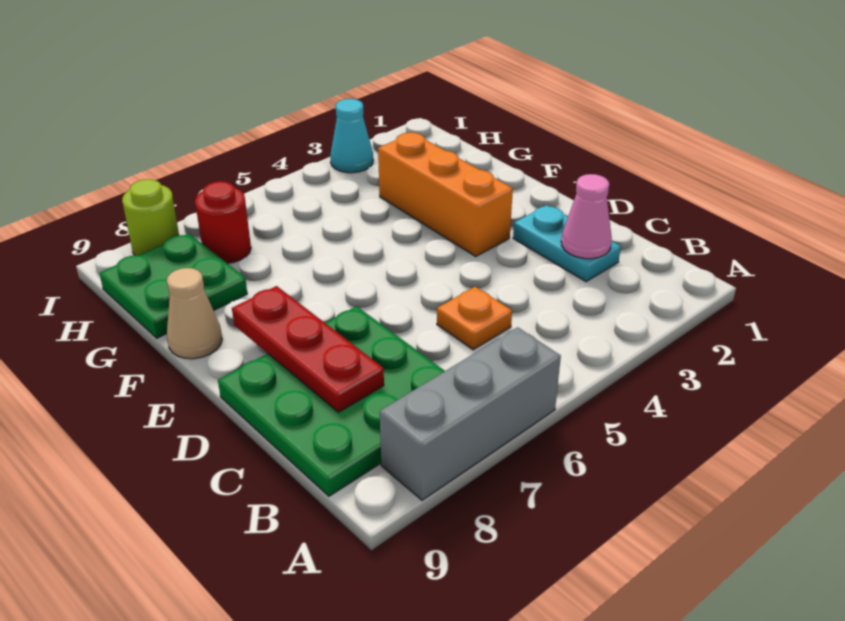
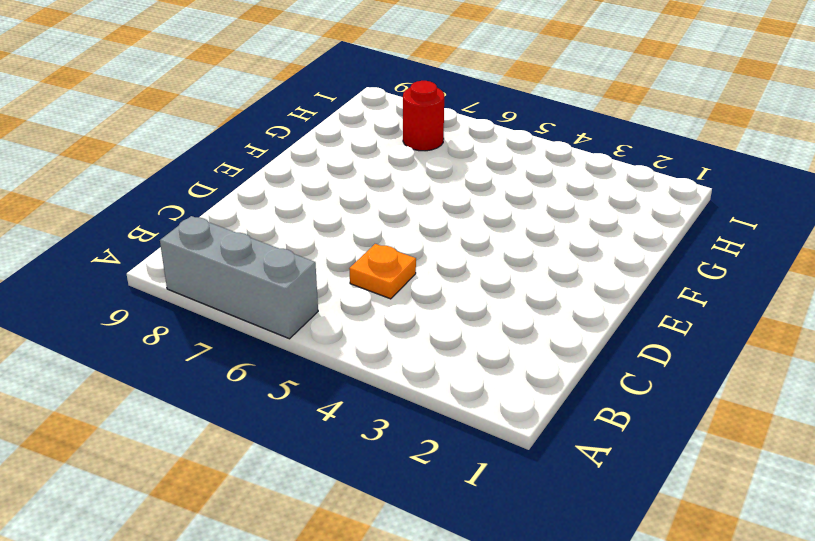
none -> green 3x3 plate [218,306,445,496]
none -> cyan 1x2 plate [513,205,621,281]
none -> orange 1x3 brick [378,132,513,257]

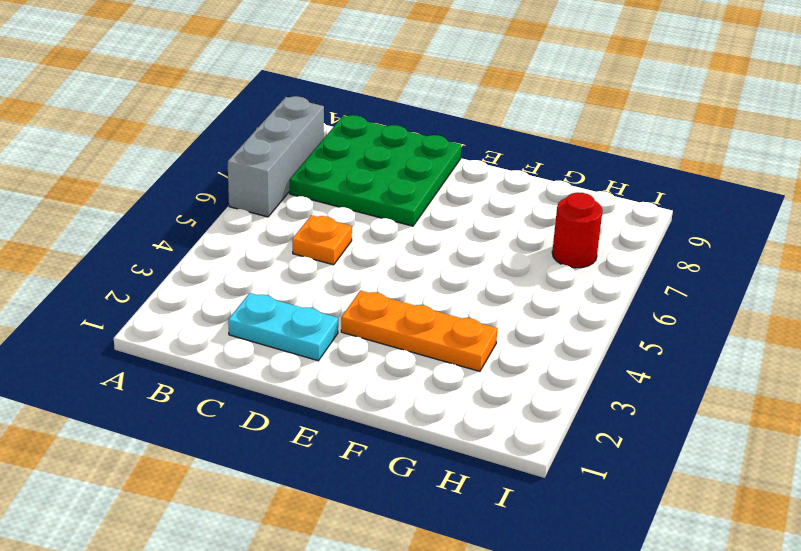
orange 1x3 plate [341,291,497,371] -> orange 1x3 brick [378,132,513,257]
none -> tan 1x1 cone [167,268,222,359]
none -> green 2x2 plate [99,234,247,338]
none -> cyan 1x1 cone [330,99,373,173]

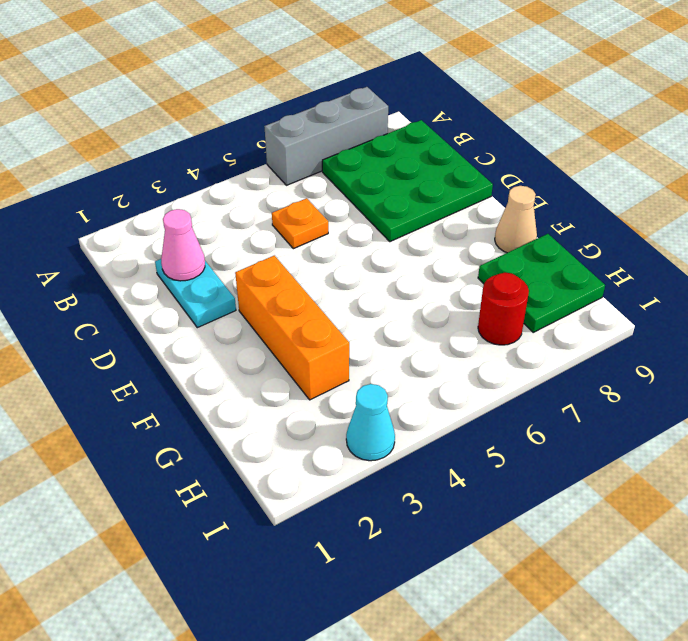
none -> lime 1x1 round brick [122,179,179,256]
none -> red 1x3 plate [232,286,384,412]

